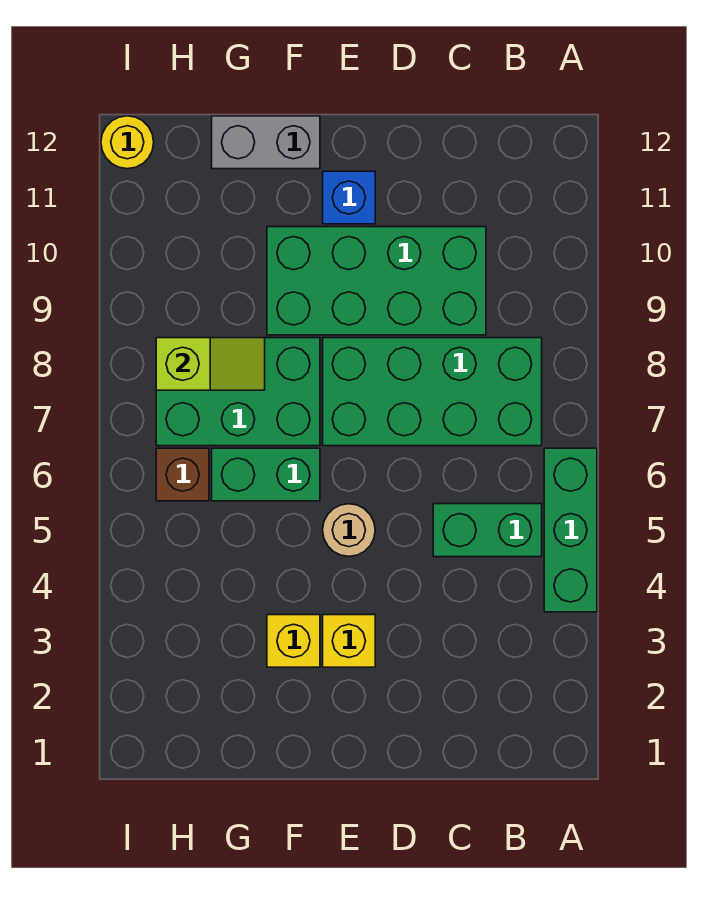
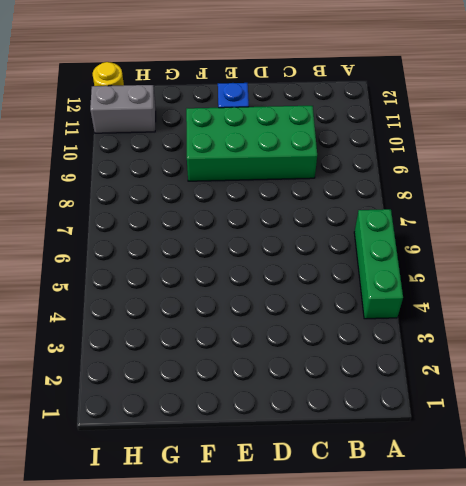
grey 1x2 brick [90,85,156,133] -> grey 1x2 brick moved to [212,116,320,169]
none -> green 1x2 brick [433,504,542,557]
none -> green 2x4 brick [323,338,542,446]
none -> yellow 1x1 brick [323,615,375,667]

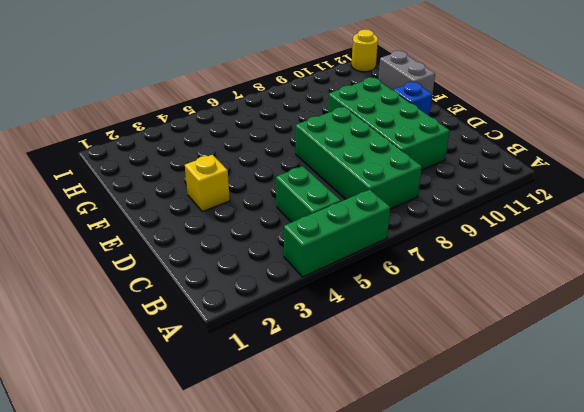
none -> tan 1x1 round brick [323,504,375,556]
none -> yellow 1x1 brick [267,615,320,667]
none -> green 1x2 brick [212,448,320,501]

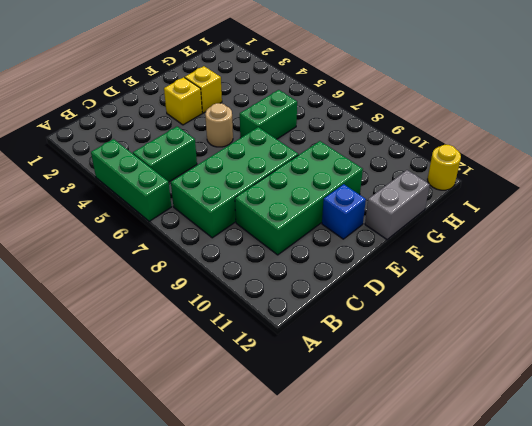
none -> green 2x3 brick [156,338,320,446]
none -> brown 1x1 brick [156,448,209,501]
none -> lime 1x2 slope [156,338,265,390]

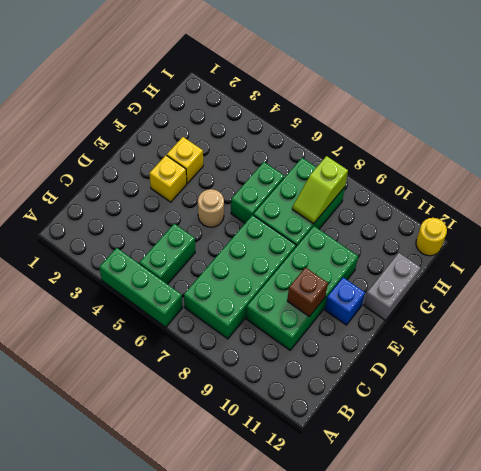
brown 1x1 brick [287,268,328,316] -> brown 1x1 brick moved to [156,448,209,501]

